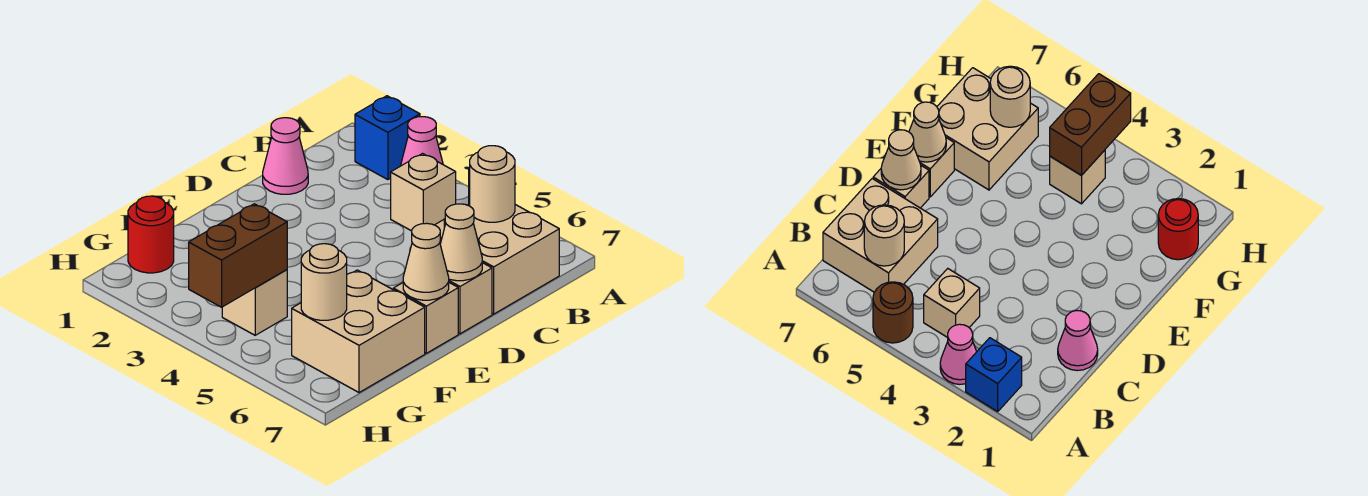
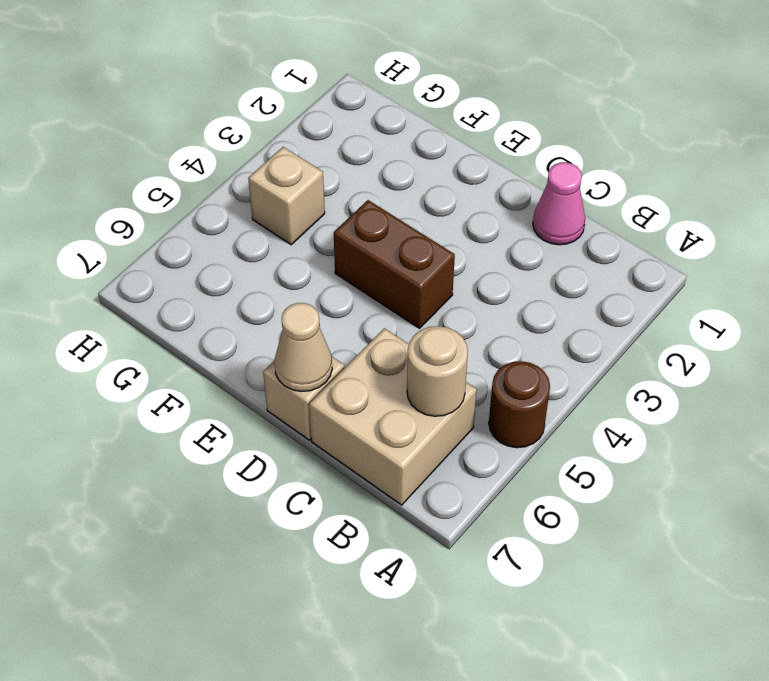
brown 1x2 brick [334,200,455,328] -> brown 1x2 brick moved to [189,204,287,307]
none -> blue 1x1 brick [355,96,420,180]
none -> pink 1x1 cone [401,117,443,166]
none -> tan 1x1 brick [391,154,456,231]

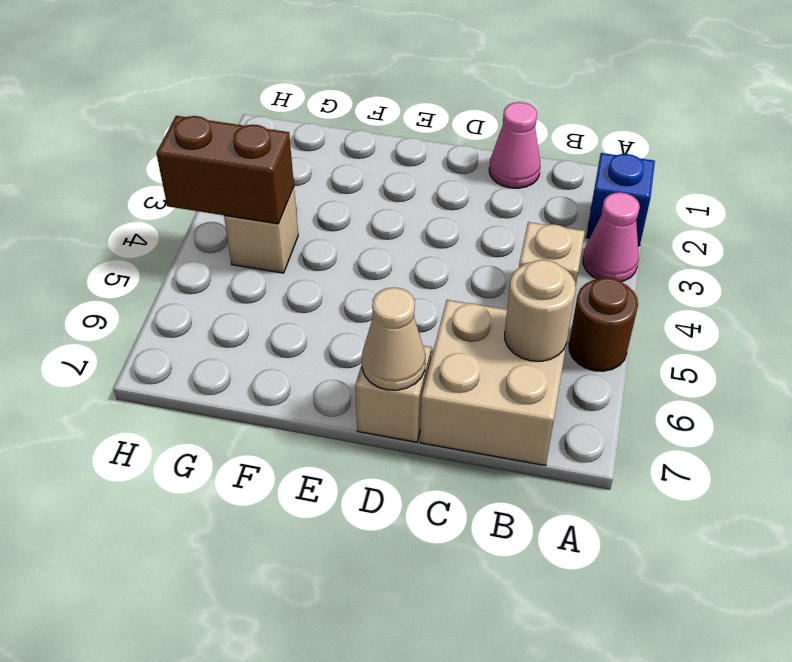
none -> tan 1x1 brick [393,283,458,353]
none -> tan 2x2 brick [292,270,425,393]
none -> red 1x1 round brick [128,196,174,273]

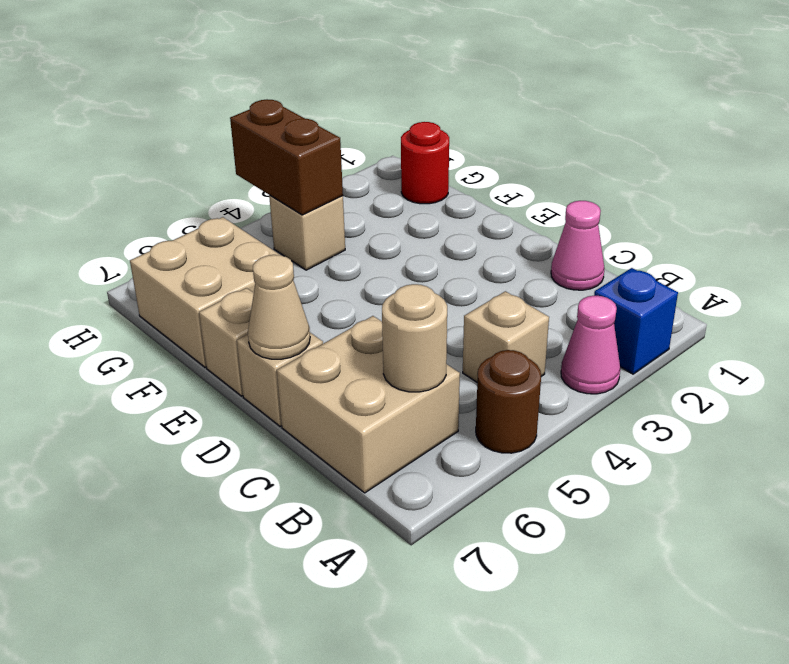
none -> tan 1x1 cone [403,223,449,300]
none -> tan 1x1 round brick [301,244,347,320]

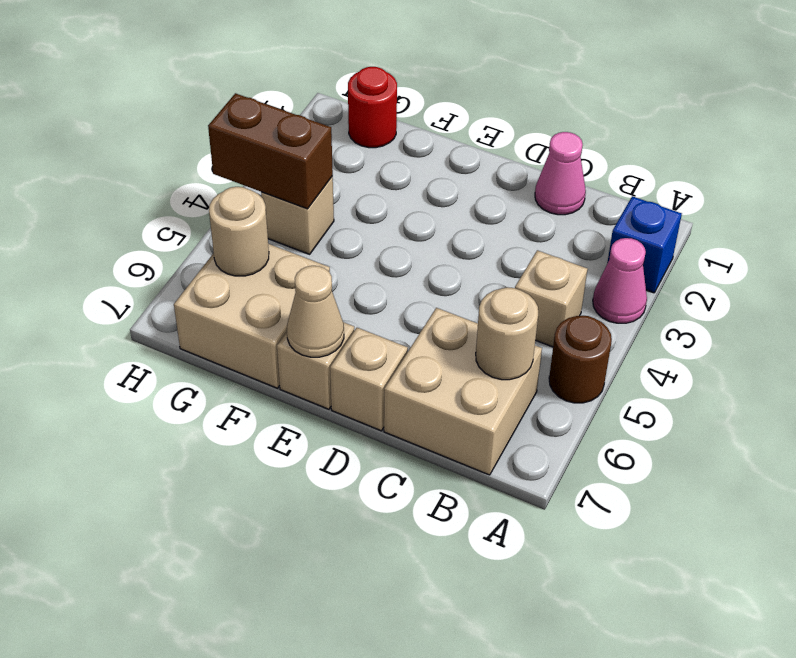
none -> tan 1x1 cone [440,204,482,281]

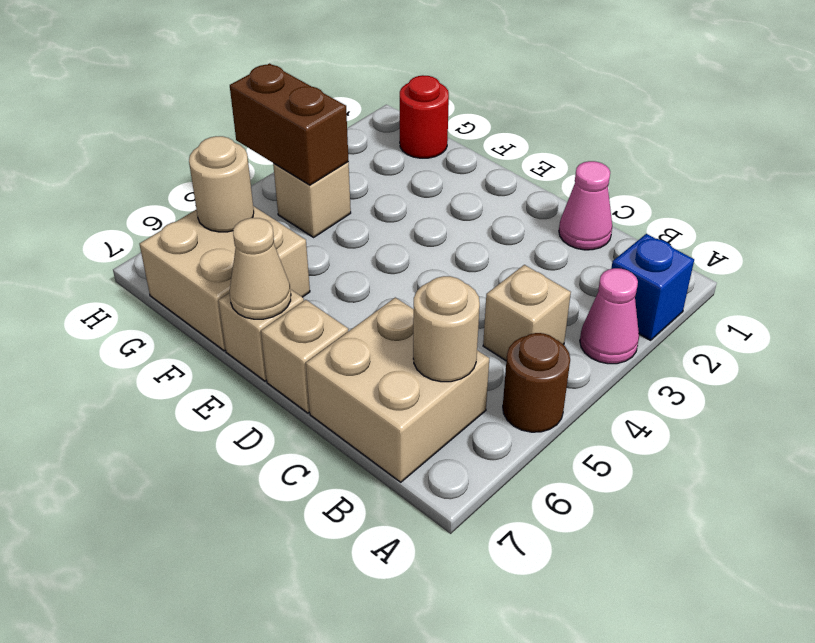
none -> tan 1x1 cone [440,204,482,281]

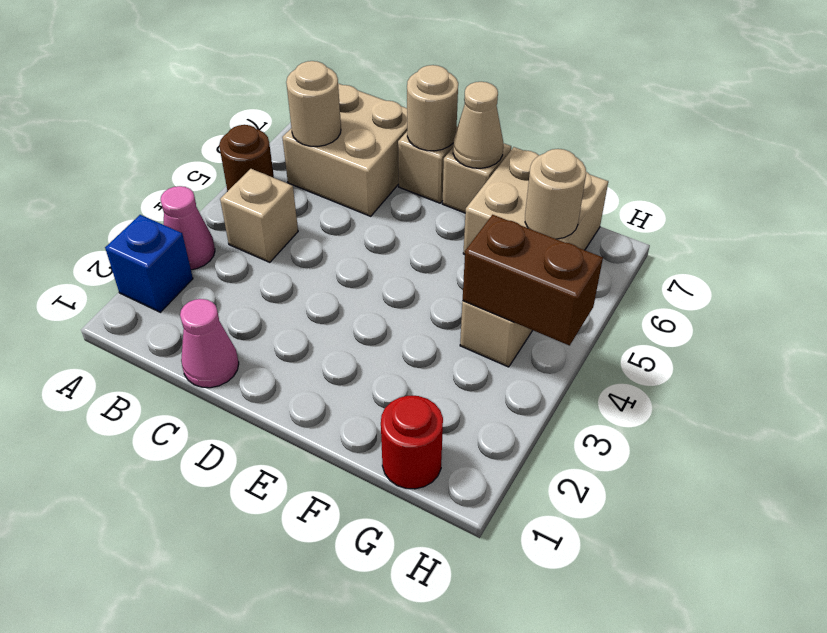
tan 1x1 round brick [407,65,458,151] -> tan 1x1 cone [440,204,482,281]

